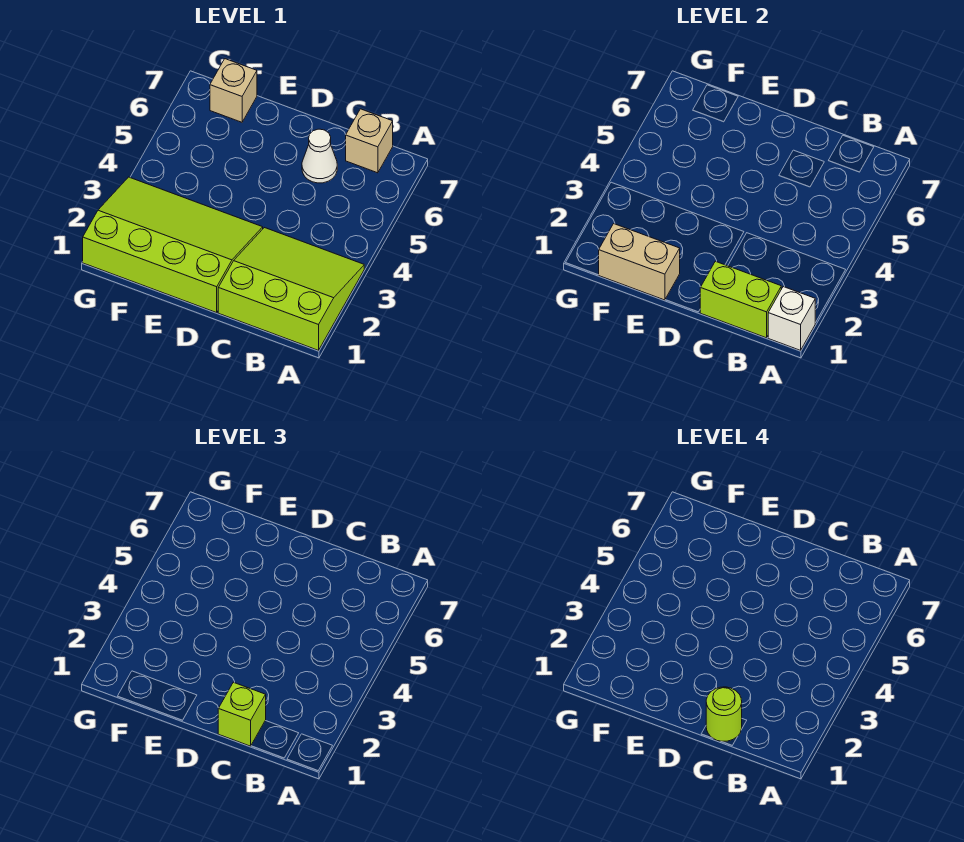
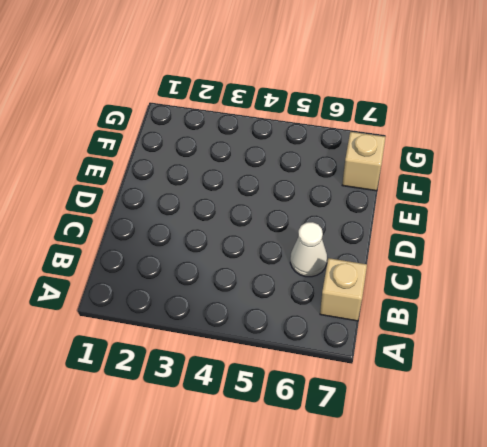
none -> lime 3x3 slope [218,228,364,350]
none -> lime 3x4 slope [83,177,263,313]

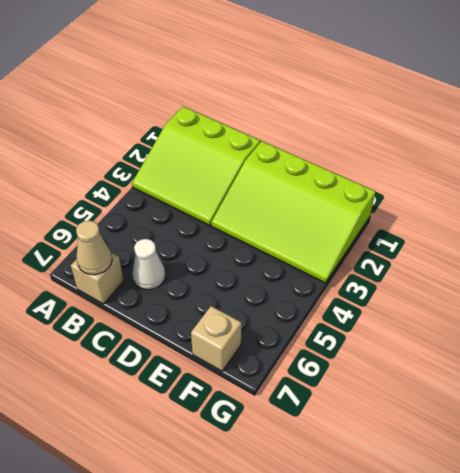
tan 1x1 cone [76,221,112,275] -> none
none -> white 1x1 brick [768,287,815,350]
none -> lime 1x2 brick [700,261,781,338]

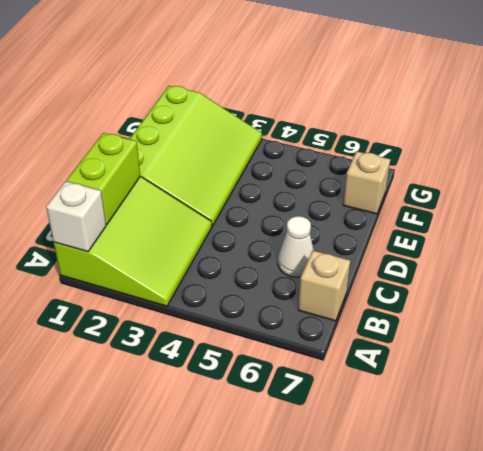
none -> tan 1x2 brick [599,224,680,300]
none -> lime 1x1 brick [218,682,266,746]

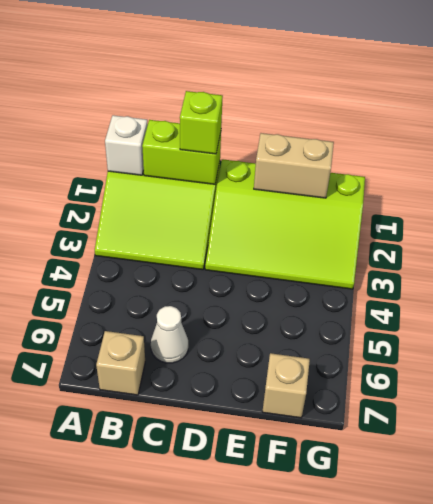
none -> lime 1x1 round brick [706,687,742,741]

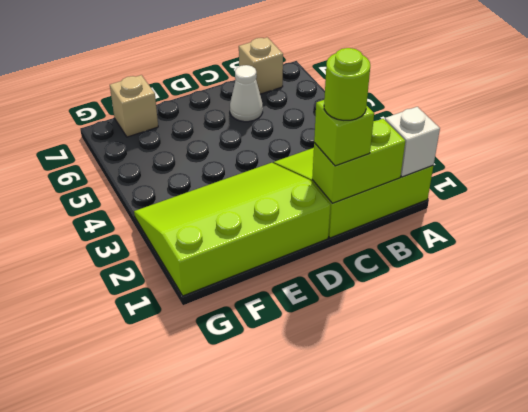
none -> tan 1x2 brick [599,224,680,300]

